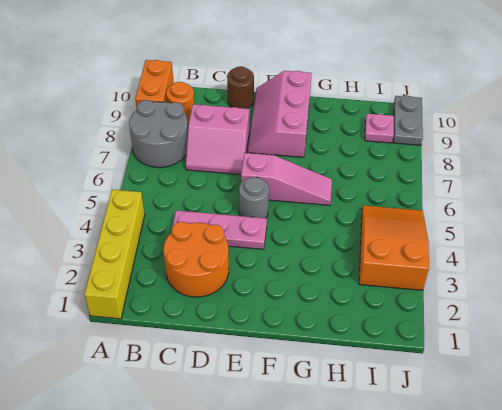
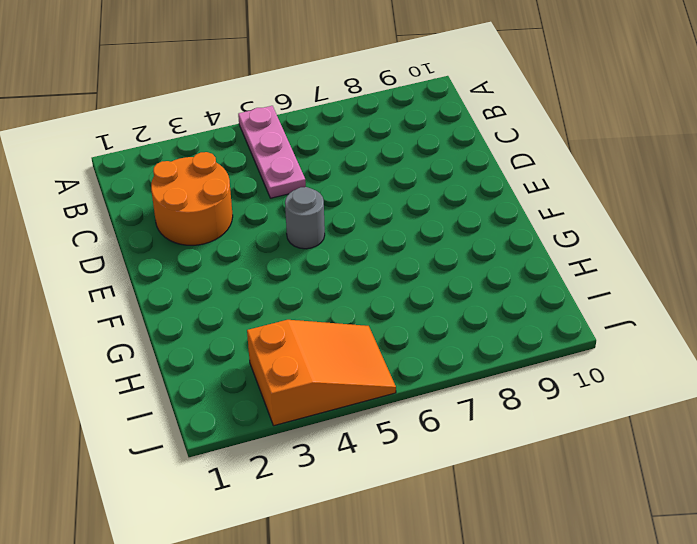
pink 1x3 plate [238,106,306,198] -> pink 1x3 plate moved to [173,210,267,249]
none -> yellow 1x4 brick [84,189,145,319]
none -> grey 2x2 round brick [129,100,188,168]
none -> orange 1x2 brick [135,60,174,107]

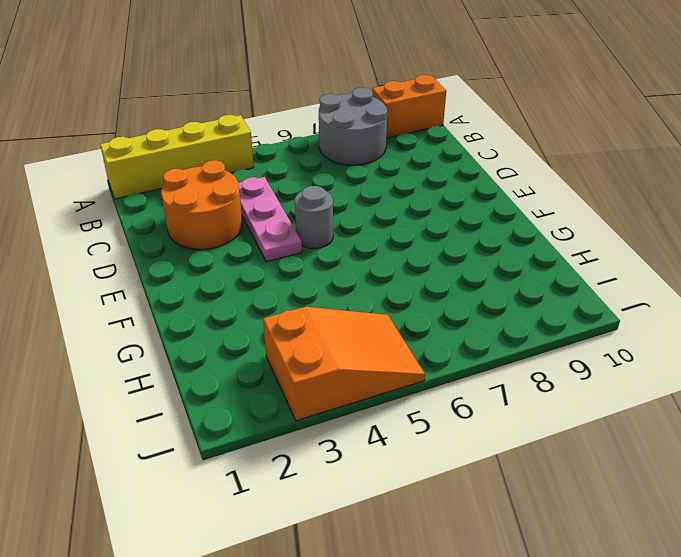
none -> orange 1x1 round brick [166,82,194,124]
none -> pink 2x2 slope [186,104,249,175]
none -> brown 1x1 round brick [227,66,254,109]

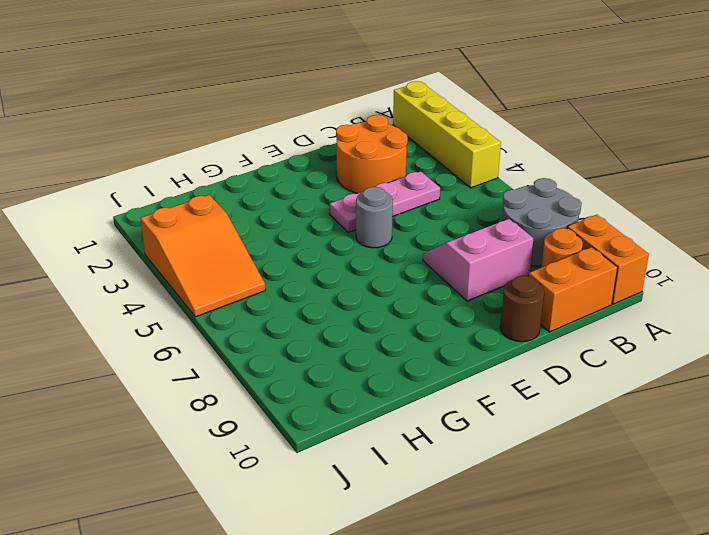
orange 1x2 brick [529,247,618,332] -> none
none -> pink 1x3 slope [241,153,332,205]
none -> pink 2x3 slope [248,71,312,157]
none -> pink 1x1 plate [365,114,394,143]

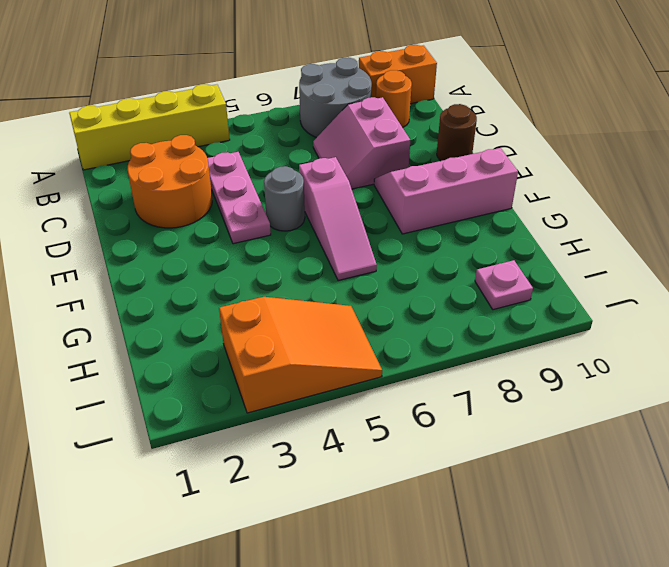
none -> grey 1x2 plate [393,96,423,145]

